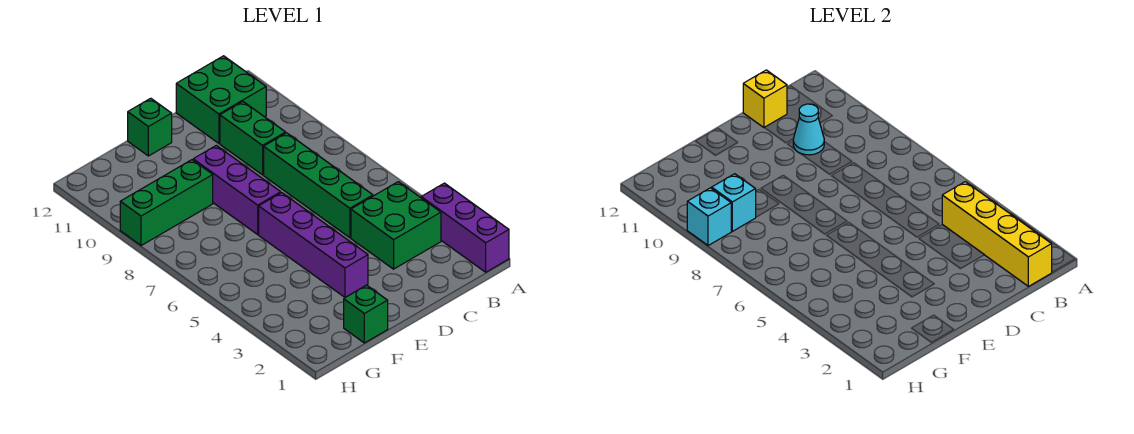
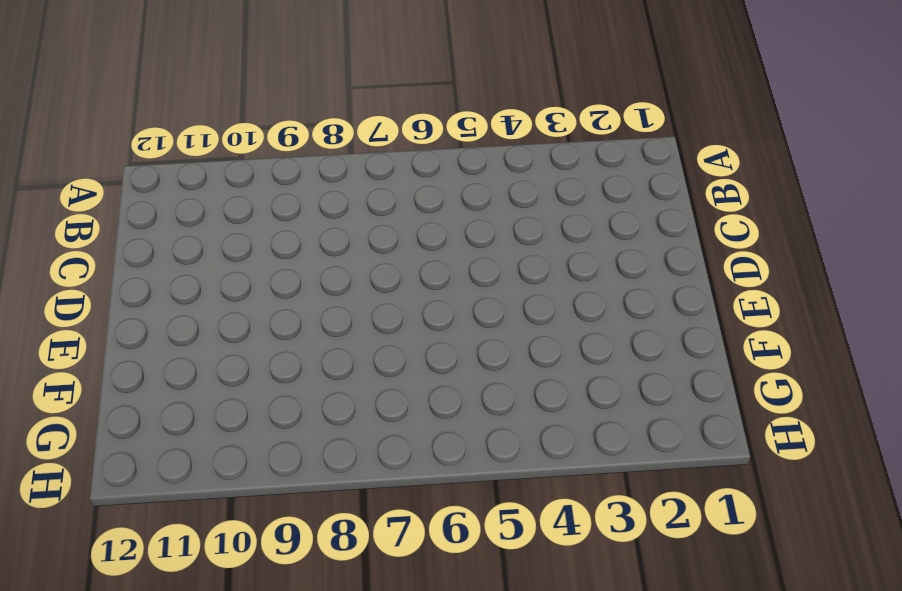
none -> purple 1x3 brick [421,183,509,272]
none -> green 2x2 brick [351,182,441,269]
none -> green 2x2 brick [176,56,266,143]

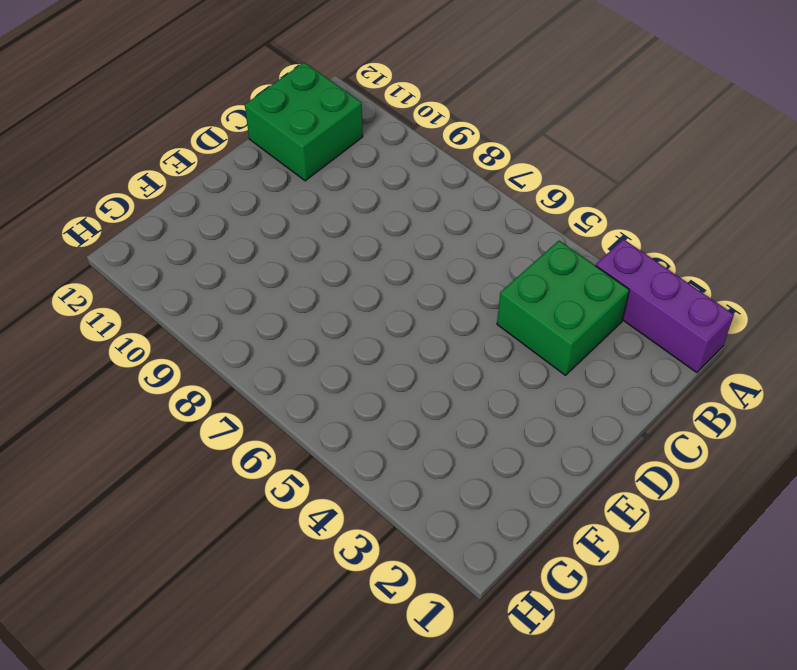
none -> green 1x4 brick [264,133,373,238]
none -> green 1x2 brick [220,102,286,175]
none -> purple 1x4 brick [259,193,368,297]

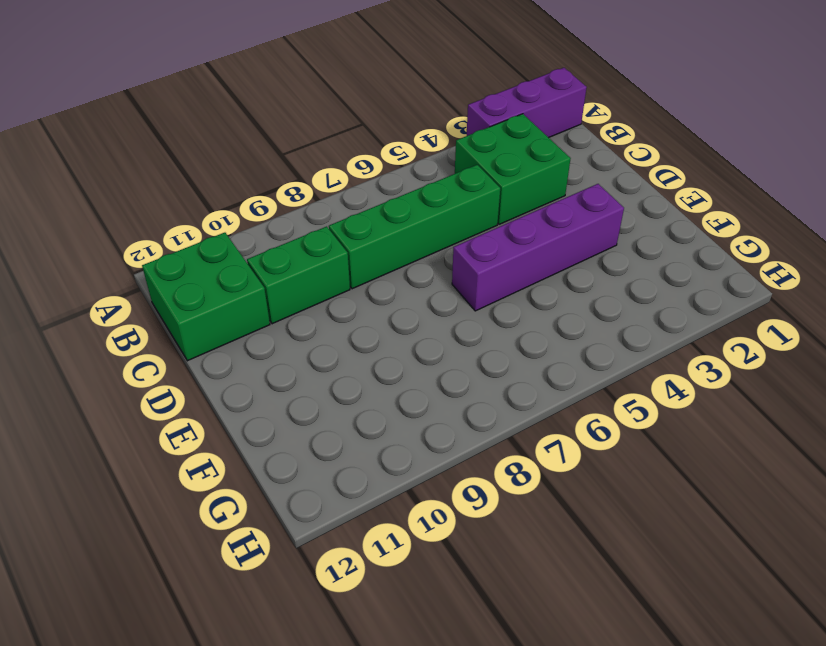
none -> purple 1x3 brick [193,145,281,234]
none -> green 1x1 brick [128,98,172,156]
none -> green 1x1 brick [344,285,388,343]

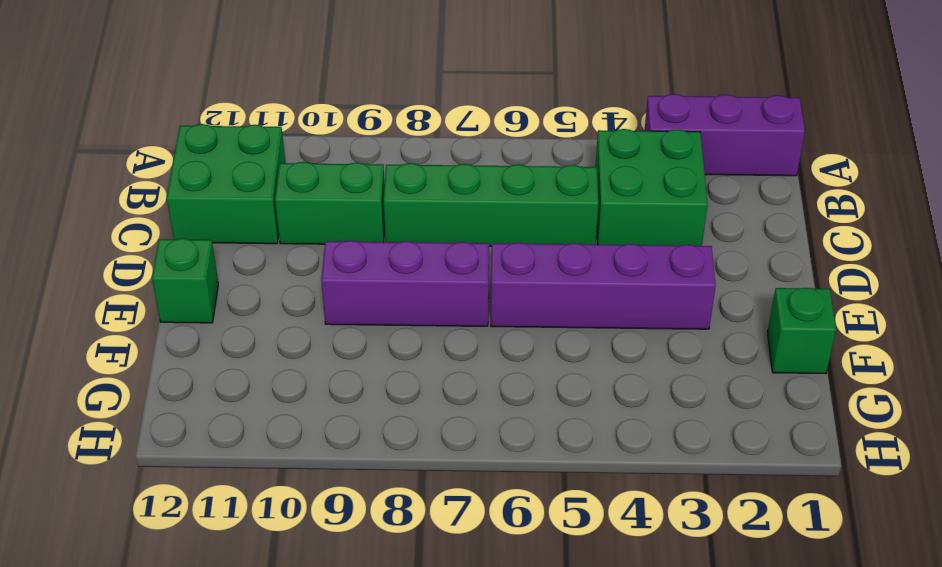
none -> green 1x3 brick [120,160,213,246]
none -> yellow 1x4 brick [942,182,1052,286]
none -> cyan 1x1 cone [793,104,824,155]

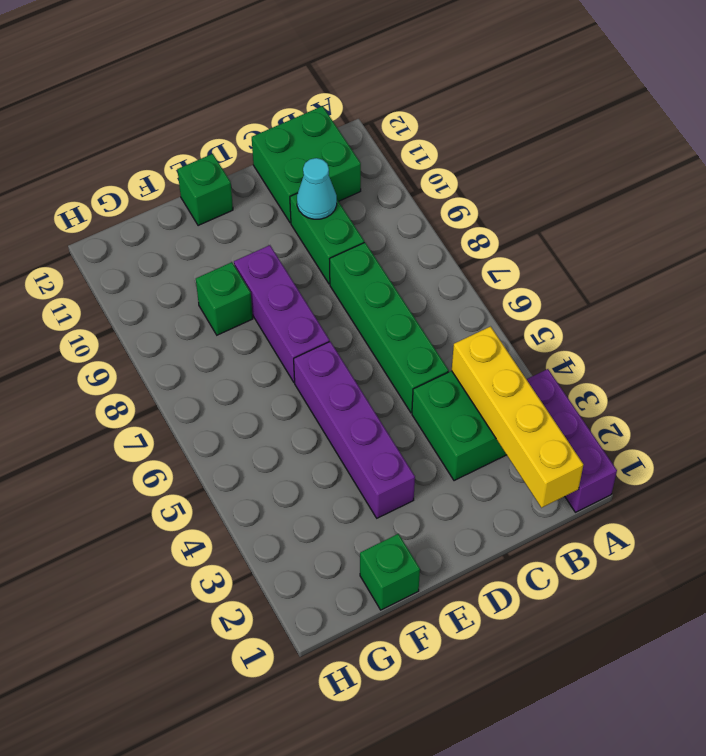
green 1x1 brick [196,262,253,335] -> green 1x3 brick [120,160,213,246]
none -> yellow 1x1 brick [743,70,787,128]
none -> cyan 1x1 brick [712,174,756,231]
none -> cyan 1x1 brick [687,188,731,246]

